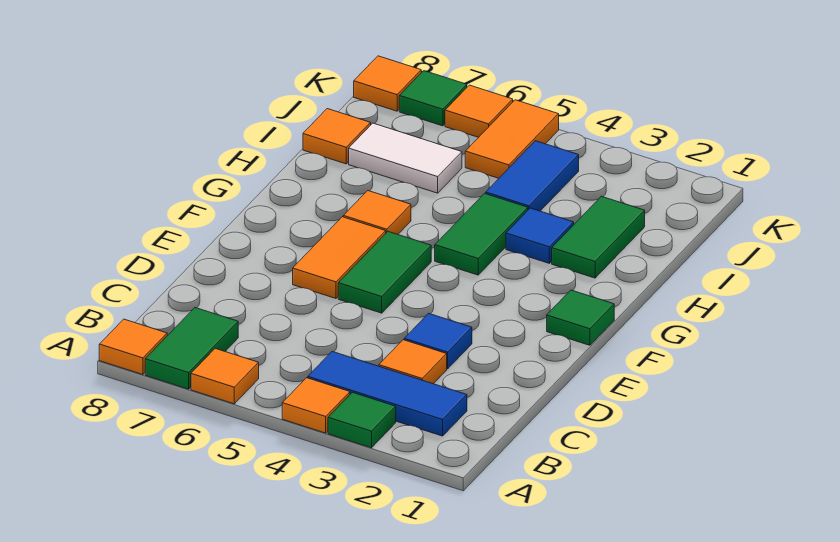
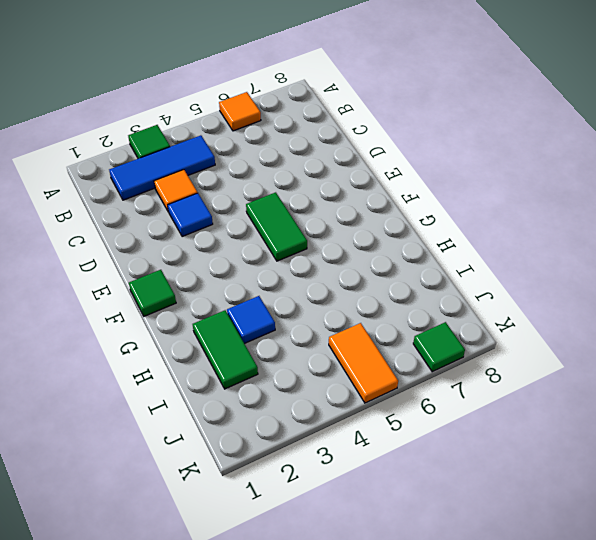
none -> orange 1x1 tile [282,378,350,433]
none -> green 1x2 tile [145,308,238,389]
none -> orange 1x1 tile [99,319,167,375]

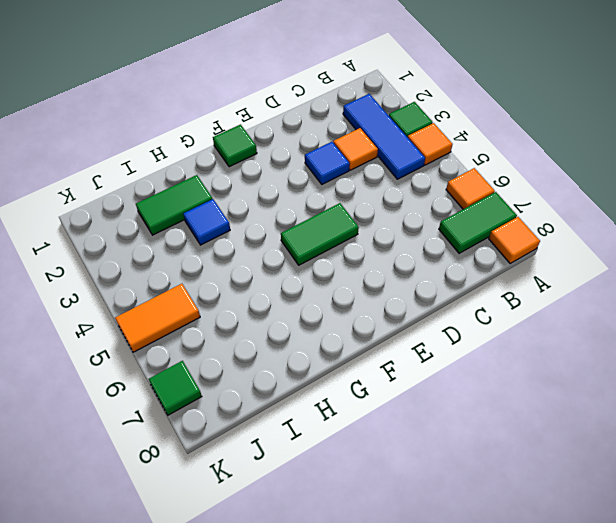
none -> orange 1x2 tile [293,217,386,298]
none -> green 1x2 tile [435,193,528,275]
none -> orange 1x1 tile [343,191,411,234]

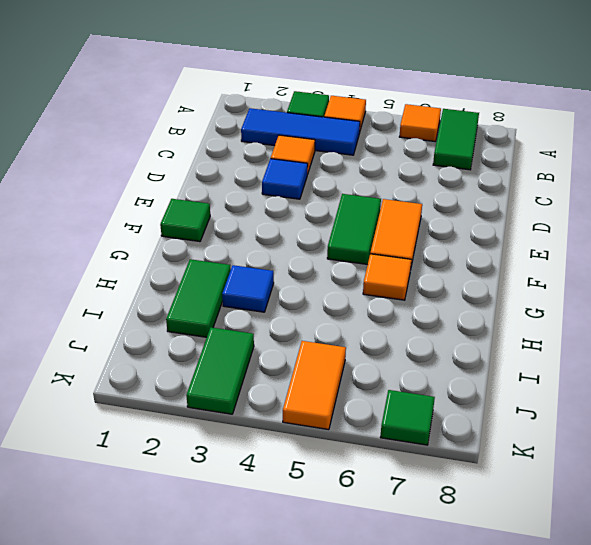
green 1x2 tile [186,327,254,414] -> green 1x2 tile moved to [435,193,528,275]
none -> orange 1x1 tile [99,319,167,375]
none -> blue 1x2 tile [486,141,579,211]
none -> white 1x2 tile [349,123,462,193]

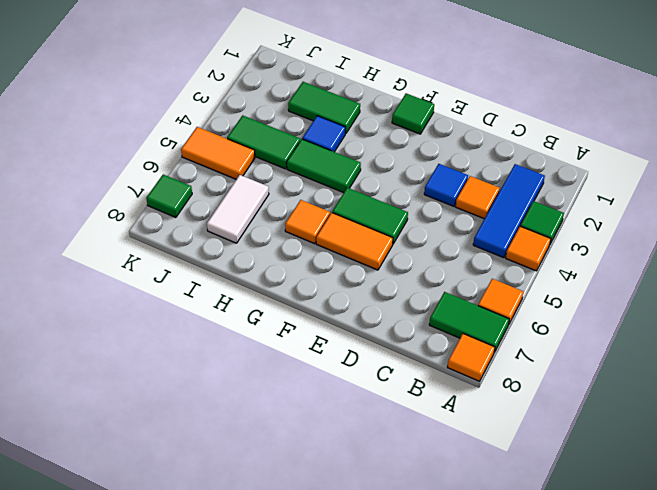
green 1x2 tile [227,115,300,169] -> blue 1x2 tile [486,141,579,211]
none -> orange 1x1 tile [303,109,371,164]
none -> orange 1x1 tile [445,85,513,137]
none -> orange 1x1 tile [354,56,421,111]

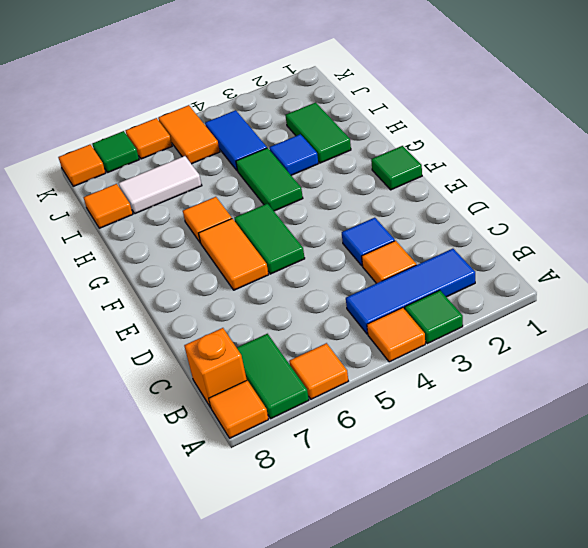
orange 1x1 brick [184,328,247,408] -> none

